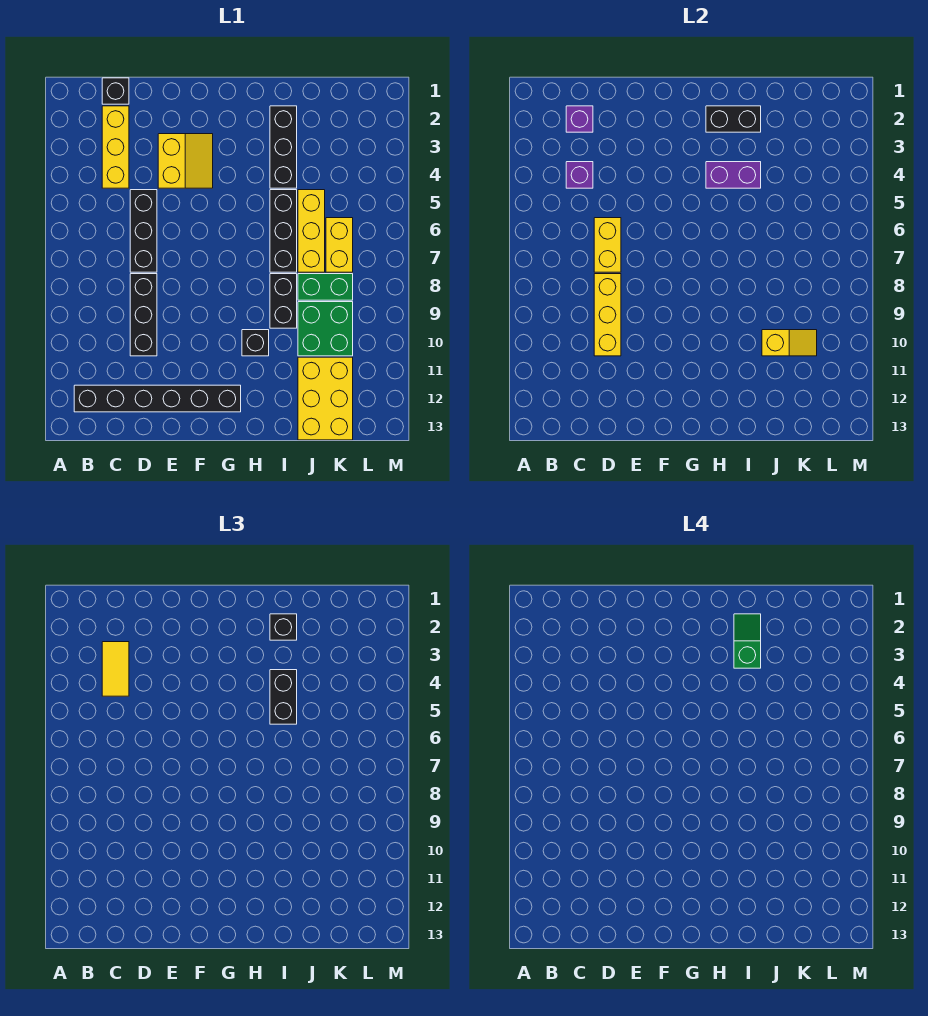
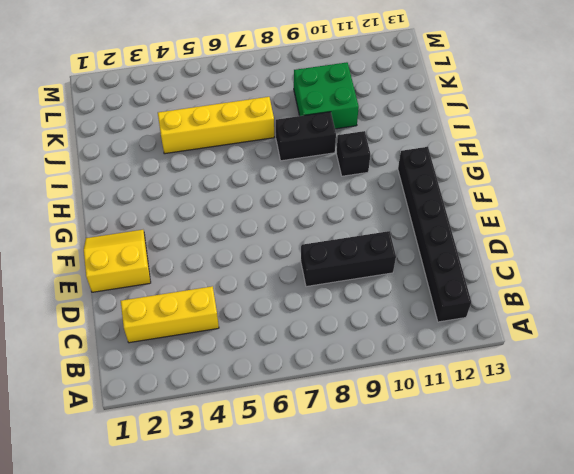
yellow 2x2 slope [84,230,151,292] -> yellow 2x2 slope moved to [158,134,213,188]
yellow 1x4 brick [158,97,274,154] -> yellow 1x3 brick [298,190,325,272]
none -> black 1x1 brick [102,78,129,104]
none -> black 1x3 brick [130,190,157,272]
none -> black 1x3 brick [270,106,297,188]

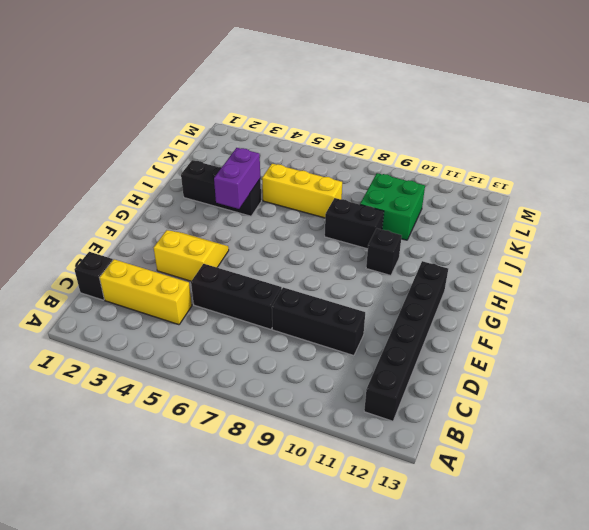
none -> black 1x3 brick [270,190,297,272]
none -> green 1x2 brick [298,274,353,300]
none -> yellow 2x3 brick [298,357,353,440]

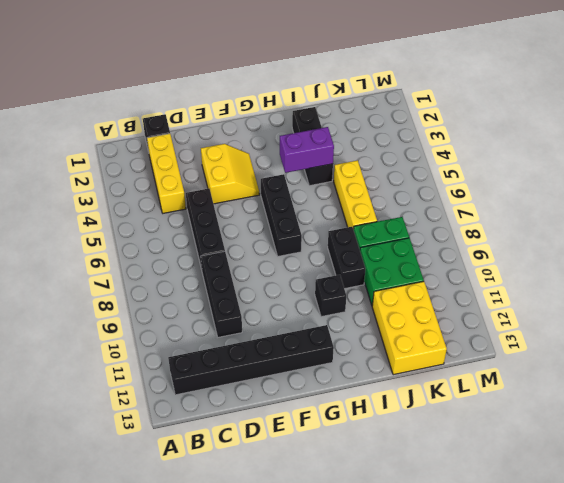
black 1x3 brick [261,174,302,256] -> black 1x3 brick moved to [270,190,297,272]
none -> yellow 1x2 brick [326,218,353,272]
none -> purple 1x1 brick [566,106,593,132]
none -> purple 1x1 brick [566,162,593,188]

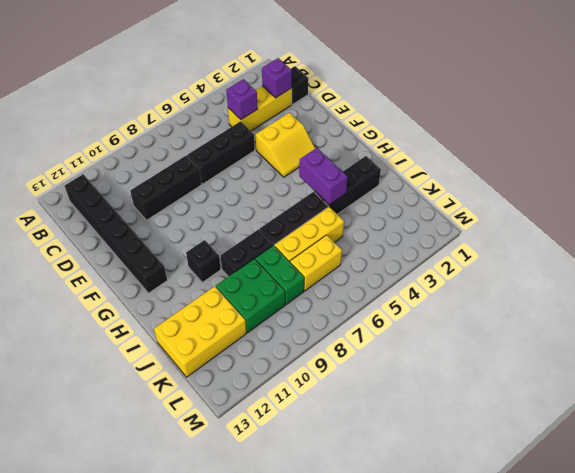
none -> yellow 1x2 brick [594,218,621,272]
none -> yellow 1x3 brick [594,274,621,356]
none -> black 1x2 brick [706,106,761,132]

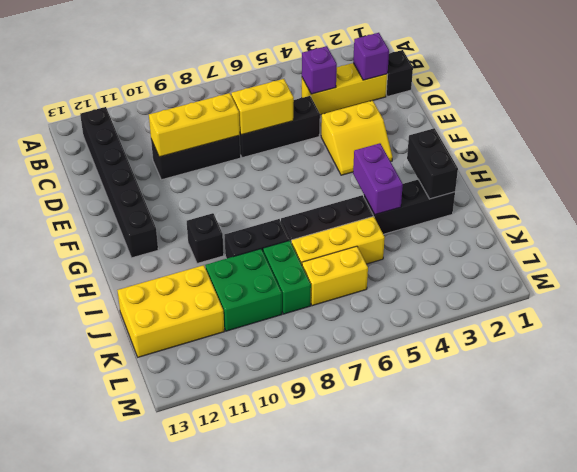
none -> yellow 1x2 slope [762,330,817,356]
none -> yellow 1x2 tile [102,642,129,696]
none -> black 1x1 brick [270,614,297,640]

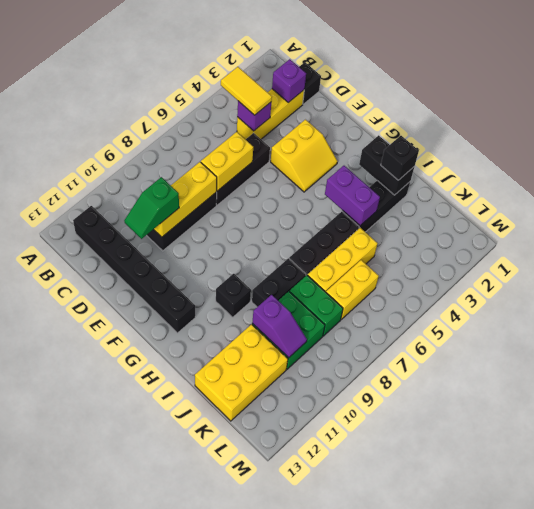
yellow 1x2 tile [221,67,272,115] -> yellow 1x2 tile turned to [102,642,129,696]
green 1x2 slope [124,177,179,239] -> green 1x2 slope turned to [734,614,761,668]
purple 1x2 slope [252,295,307,358] -> yellow 1x2 slope [762,330,817,356]
none -> black 1x2 brick [270,670,297,724]

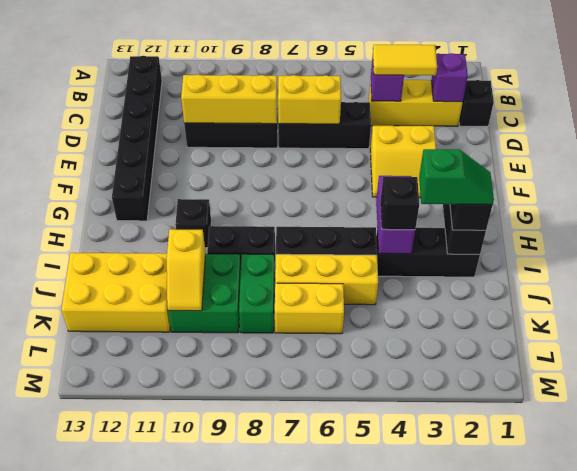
black 1x1 brick [380,177,419,230] -> black 1x2 brick [270,670,297,724]

